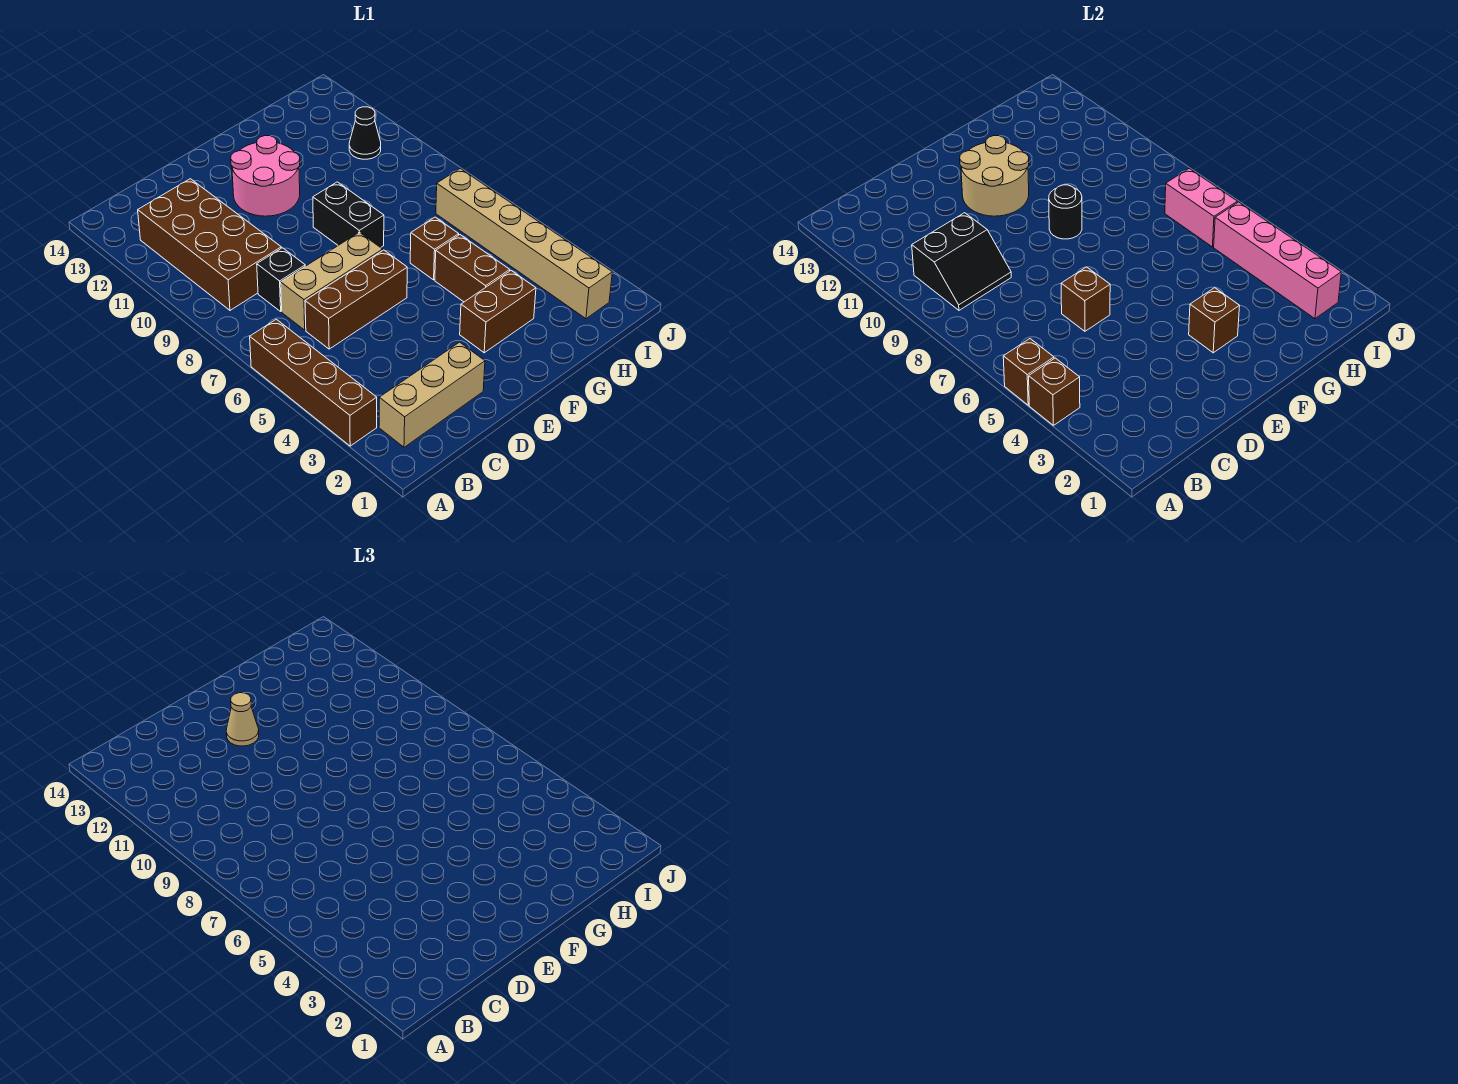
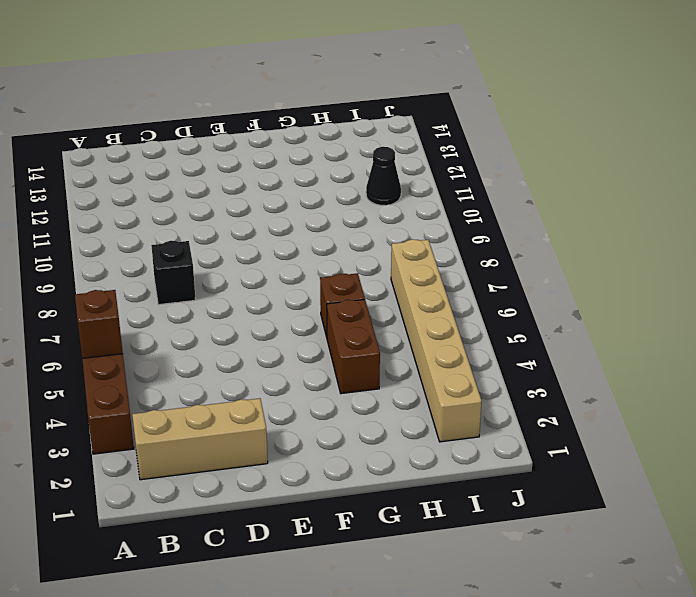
none -> brown 2x4 brick [138,179,281,310]
none -> brown 1x3 brick [305,250,407,349]
none -> tan 1x3 brick [281,232,383,330]

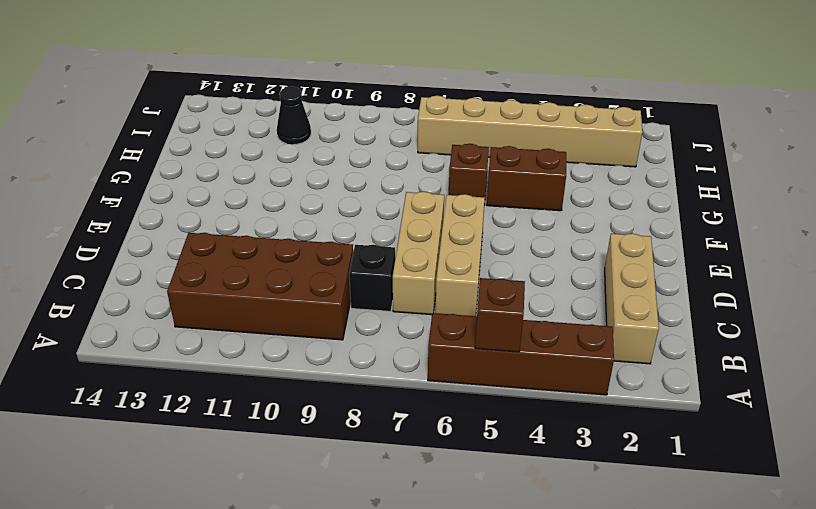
tan 1x3 brick [435,194,485,316] -> brown 1x3 brick [305,250,407,349]
none -> pink 2x2 round brick [231,136,300,216]
none -> brown 1x2 brick [460,271,536,353]
none -> black 1x2 brick [313,182,384,248]

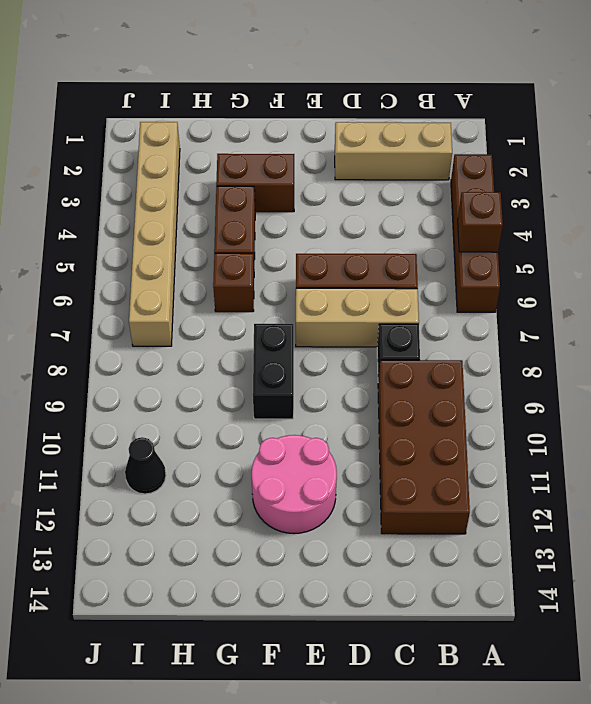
none -> brown 1x1 brick [1029,358,1080,425]
none -> black 2x2 slope [912,213,1011,310]
none -> brown 1x1 brick [1061,267,1110,331]

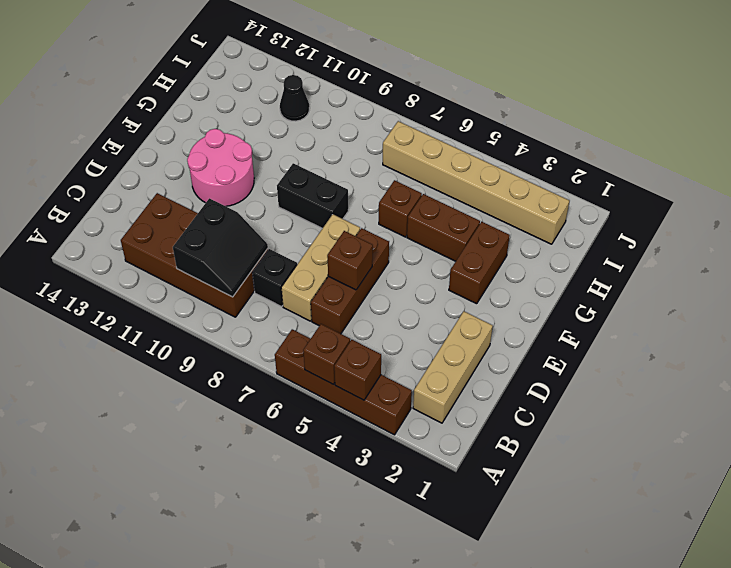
none -> tan 2x2 round brick [960,136,1029,216]
none -> brown 1x1 brick [1189,288,1240,353]
none -> black 1x1 round brick [1049,185,1082,239]

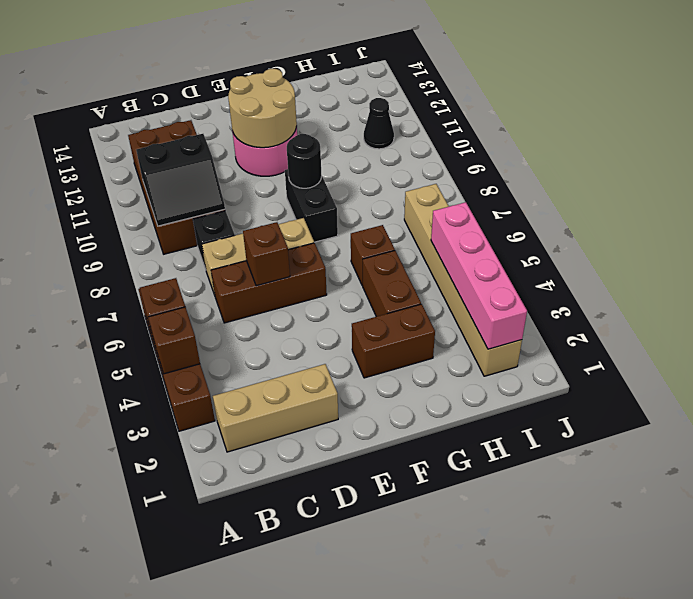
none -> brown 1x1 brick [1189,288,1240,353]
none -> pink 1x2 brick [1165,169,1237,247]
none -> tan 1x1 cone [226,693,259,746]

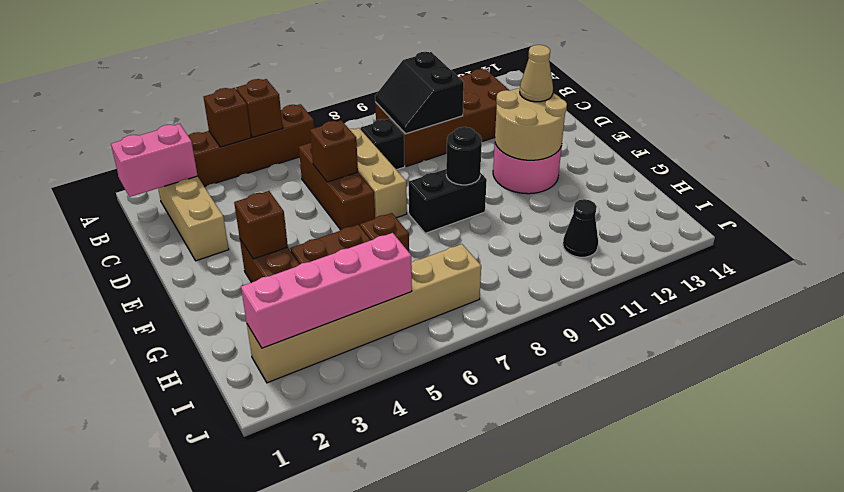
pink 1x2 brick [111,124,198,197] -> pink 1x2 brick moved to [1165,169,1237,247]

